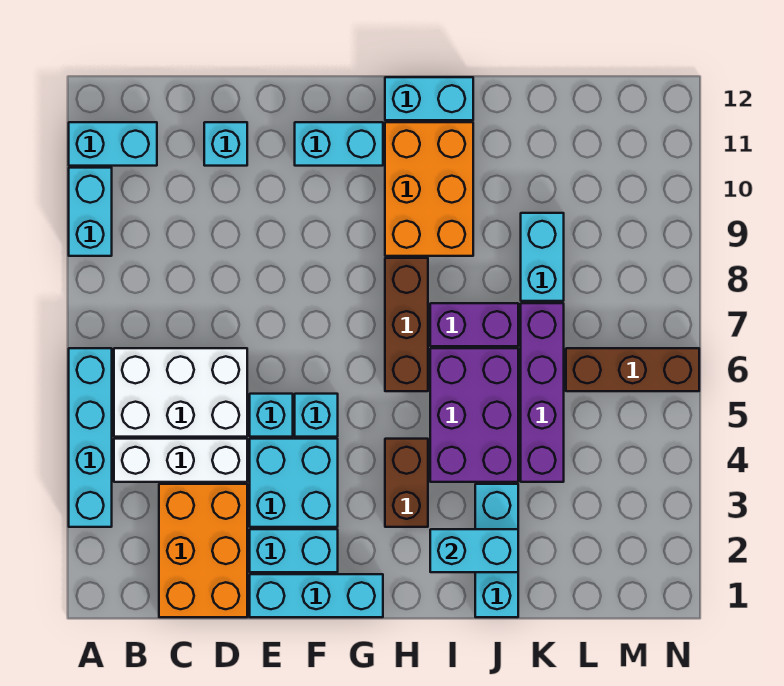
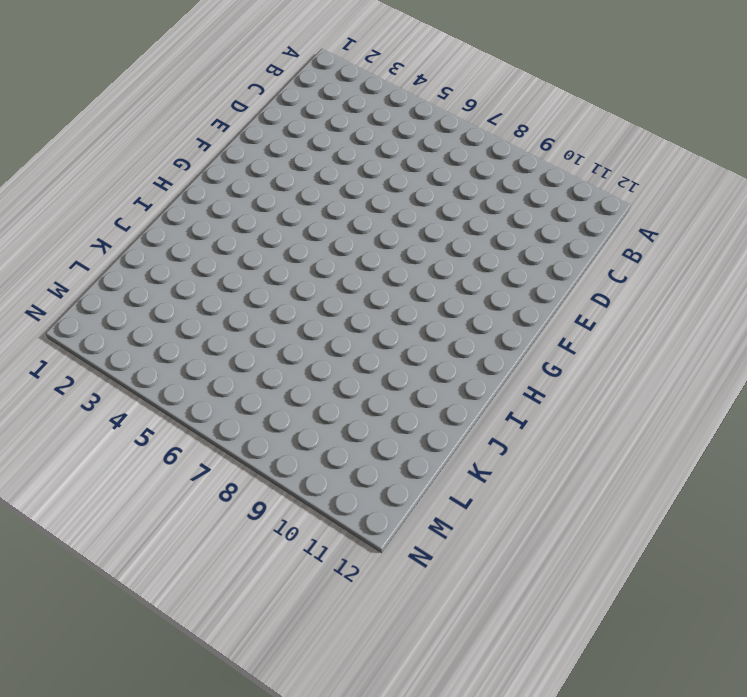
none -> cyan 1x4 brick [69,348,112,527]
none -> cyan 1x2 brick [69,168,112,256]
none -> cyan 1x2 brick [69,122,157,166]

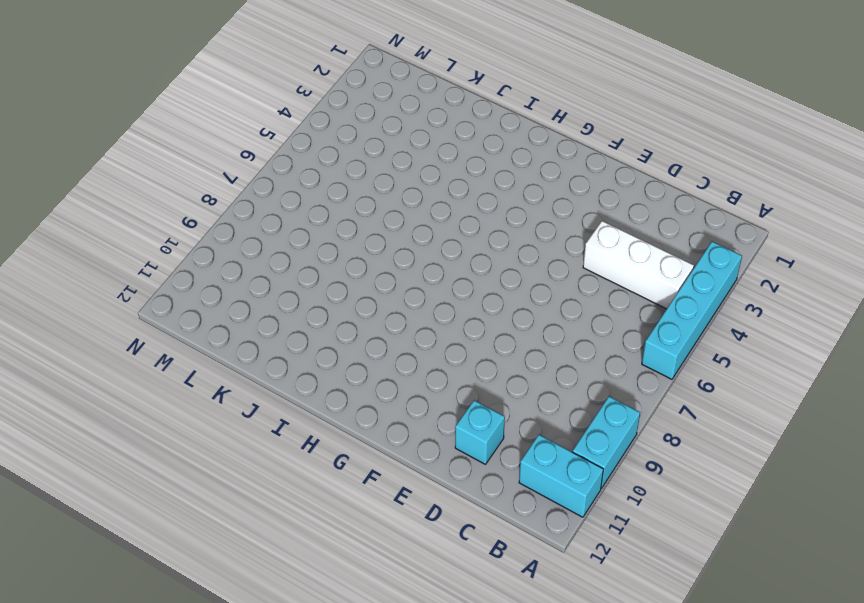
none -> white 2x3 brick [114,348,247,437]
none -> orange 2x3 brick [159,484,247,617]
none -> cyan 1x3 brick [250,574,383,617]

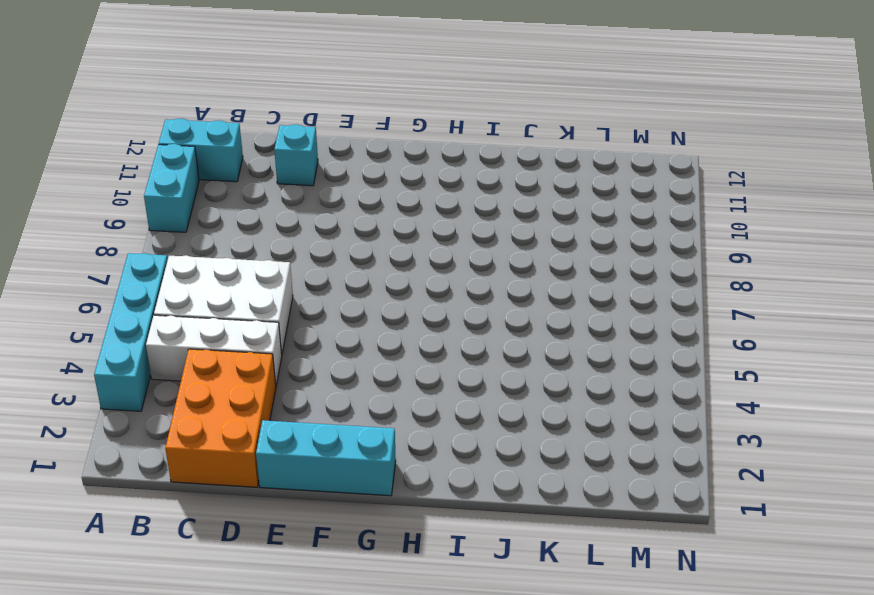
none -> cyan 1x2 brick [250,529,338,572]
none -> cyan 2x2 brick [250,439,338,527]
none -> cyan 1x1 brick [250,394,293,437]

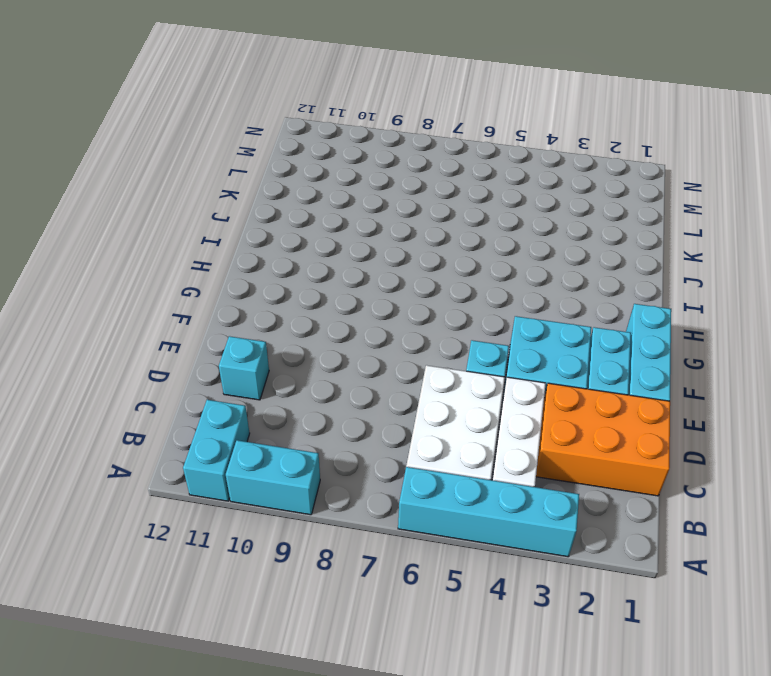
none -> cyan 1x1 brick [295,394,338,437]
none -> cyan 1x2 brick [295,122,383,166]
none -> brown 1x2 brick [385,439,428,527]

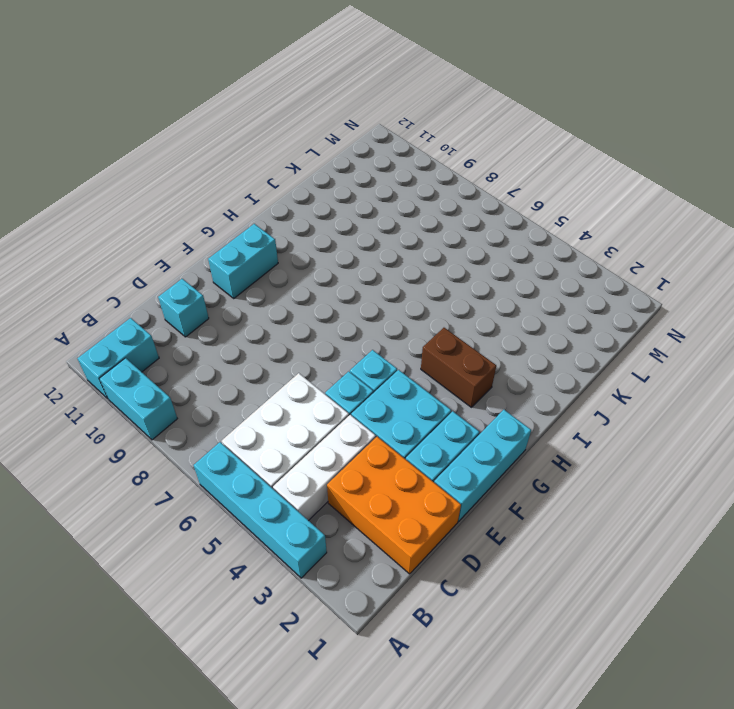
none -> brown 1x3 brick [385,258,428,391]
none -> orange 2x3 brick [385,122,473,256]
none -> cyan 1x2 brick [385,77,473,120]

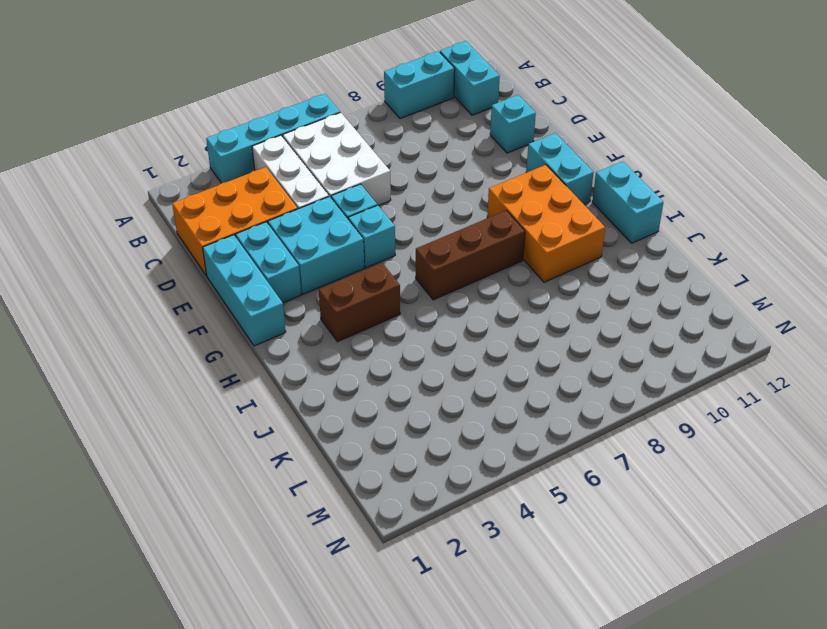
orange 2x3 brick [487,165,605,282] -> orange 2x3 brick turned to [385,122,473,256]
none -> purple 2x3 brick [430,348,518,482]
none -> purple 1x2 brick [430,303,518,346]
none -> cyan 1x3 brick [475,484,518,617]

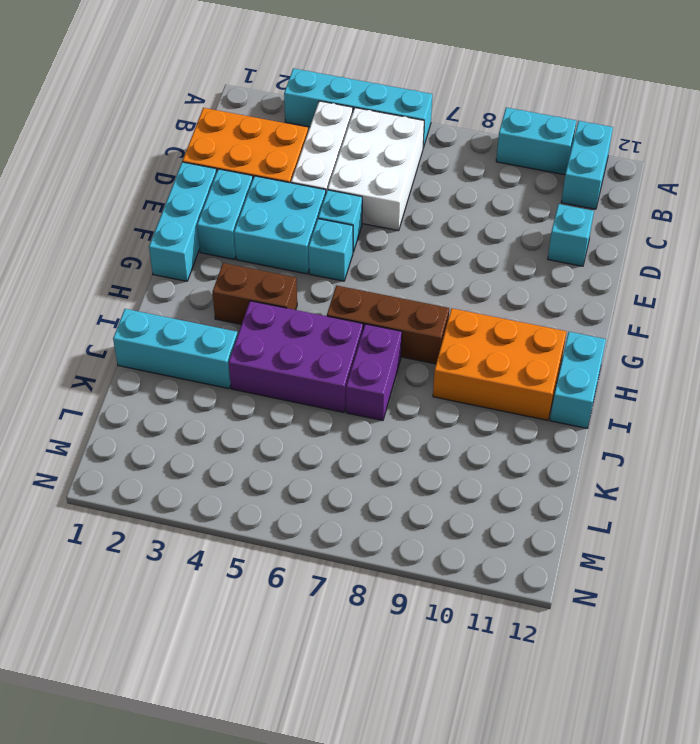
none -> cyan 1x2 brick [295,122,383,166]
none -> purple 1x4 brick [521,303,564,482]
none -> cyan 1x2 brick [521,213,564,301]

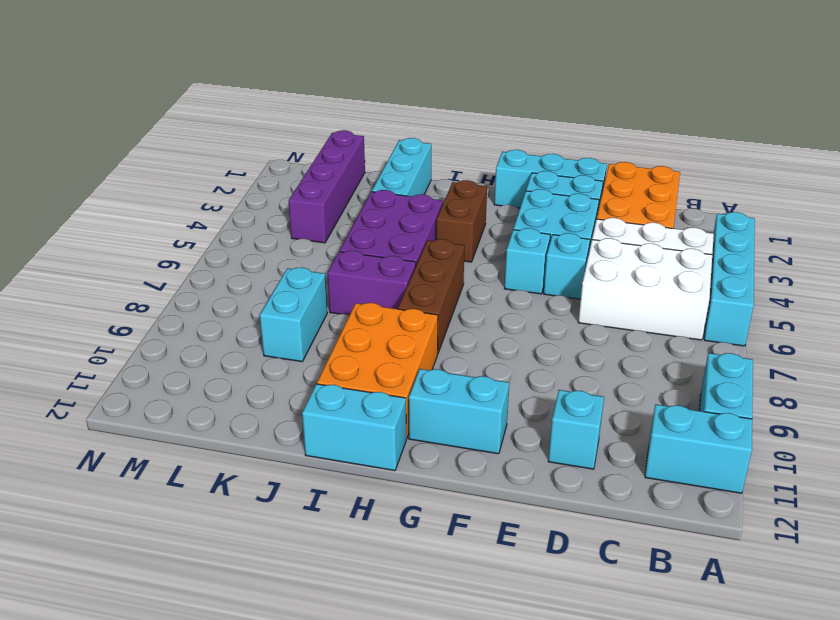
purple 1x4 brick [289,130,365,243] -> purple 1x4 brick moved to [521,303,564,482]
none -> brown 1x3 brick [566,348,699,391]
none -> cyan 1x2 brick [430,529,518,572]

